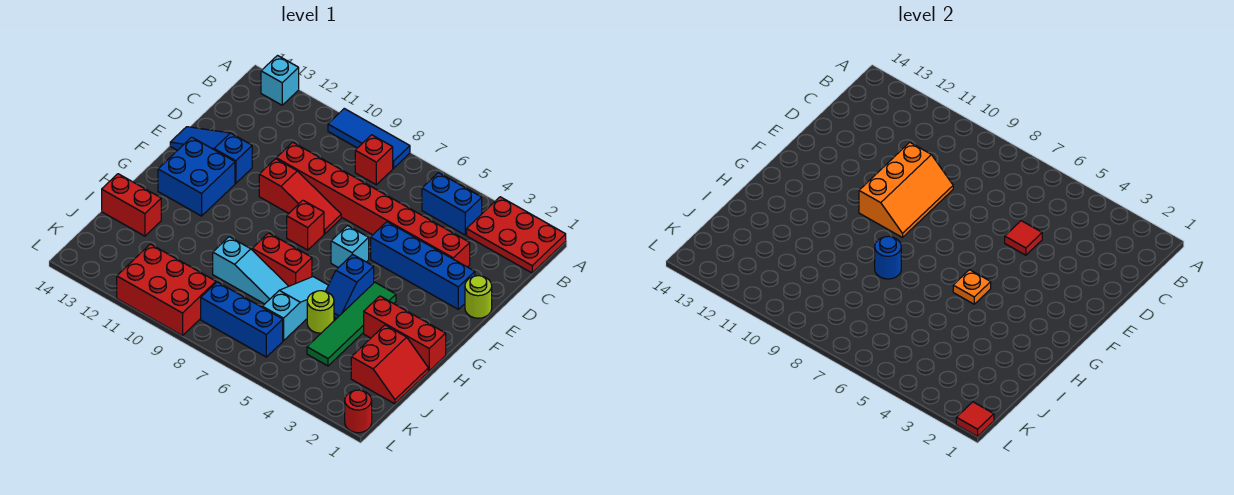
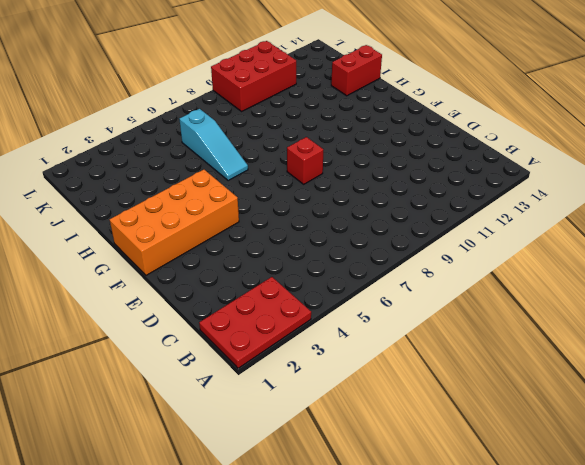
orange 2x4 brick [110,170,239,275] -> green 1x4 tile [307,282,396,366]
none -> blue 1x3 tile [328,109,410,168]
none -> cyan 1x1 brick [261,56,299,105]
none -> blue 1x2 brick [422,173,482,235]
none -> red 1x1 brick [355,135,393,185]

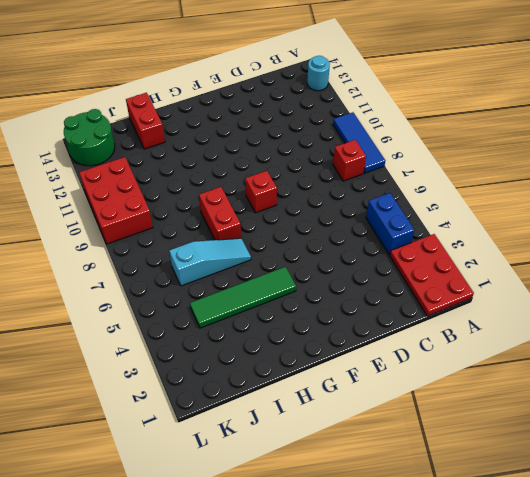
cyan 1x1 round brick [307,56,330,91] -> cyan 1x1 brick [261,56,299,105]
green 2x2 round brick [64,109,115,166] -> none
none -> red 1x8 brick [276,142,470,267]
none -> lime 1x1 round brick [465,276,492,318]
none -> blue 1x4 brick [371,222,475,309]
none -> red 1x3 slope [259,159,341,234]

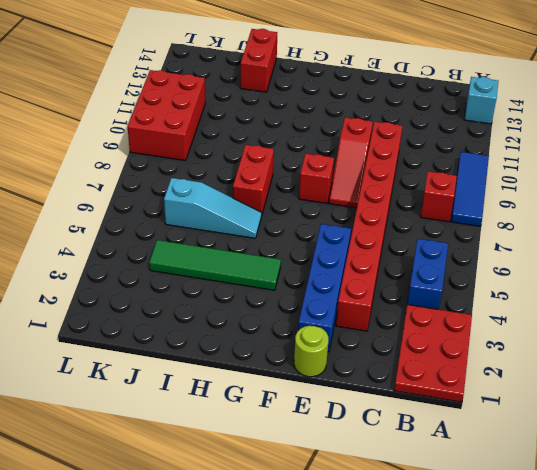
none -> blue 1x3 slope [170,127,252,183]
none -> cyan 1x1 brick [331,226,369,268]
none -> blue 2x2 brick [158,137,235,216]
none -> blue 1x2 slope [325,254,374,319]

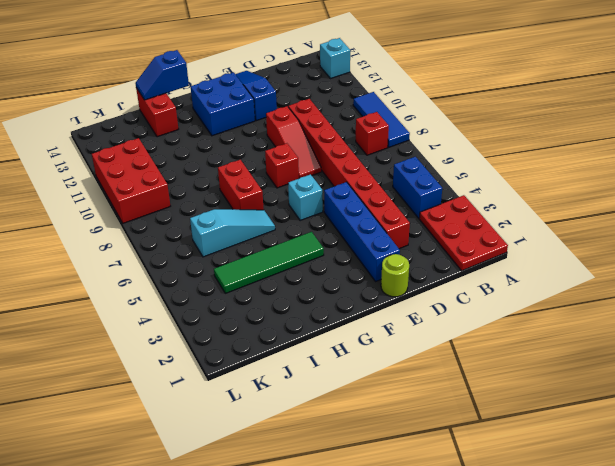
blue 1x2 slope [136,50,189,100] -> blue 1x2 slope moved to [325,254,374,319]
none -> red 1x3 brick [364,296,446,371]
none -> red 2x2 slope [351,325,428,404]
none -> lime 1x1 round brick [307,291,334,333]
none -> cyan 1x3 slope [213,237,289,304]

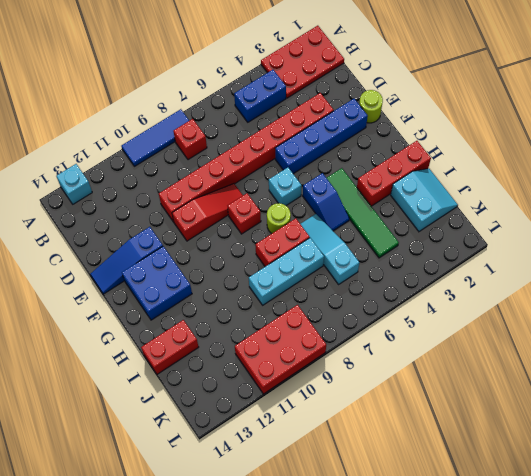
lime 1x1 round brick [267,203,291,234] -> lime 1x1 round brick moved to [307,291,334,333]
cyan 2x2 slope [391,168,458,232] -> red 2x2 slope [351,325,428,404]
cyan 1x3 brick [249,238,324,305] -> cyan 1x3 slope [213,237,289,304]
none -> blue 1x3 brick [201,282,283,357]
none -> red 1x1 round brick [345,390,372,433]
none -> red 1x1 tile [1005,221,1042,255]
none -> orange 2x3 slope [859,142,953,238]

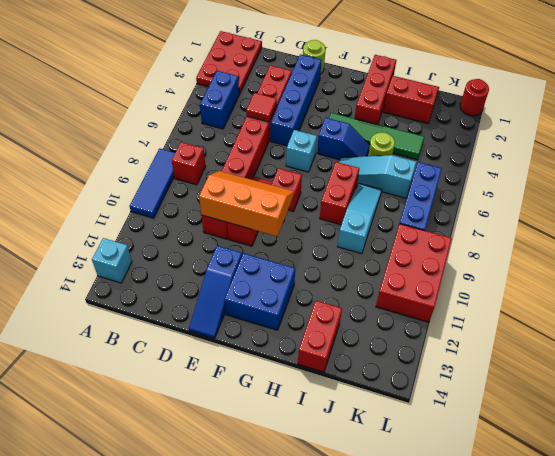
none -> orange 1x1 plate [953,270,991,304]
none -> blue 1x1 round brick [875,236,901,279]
none -> red 1x1 tile [956,402,994,436]

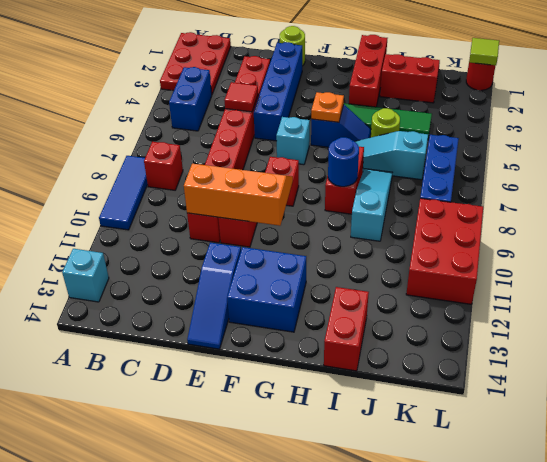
lime 1x1 tile [469,38,499,65] -> red 1x1 tile [956,402,994,436]

